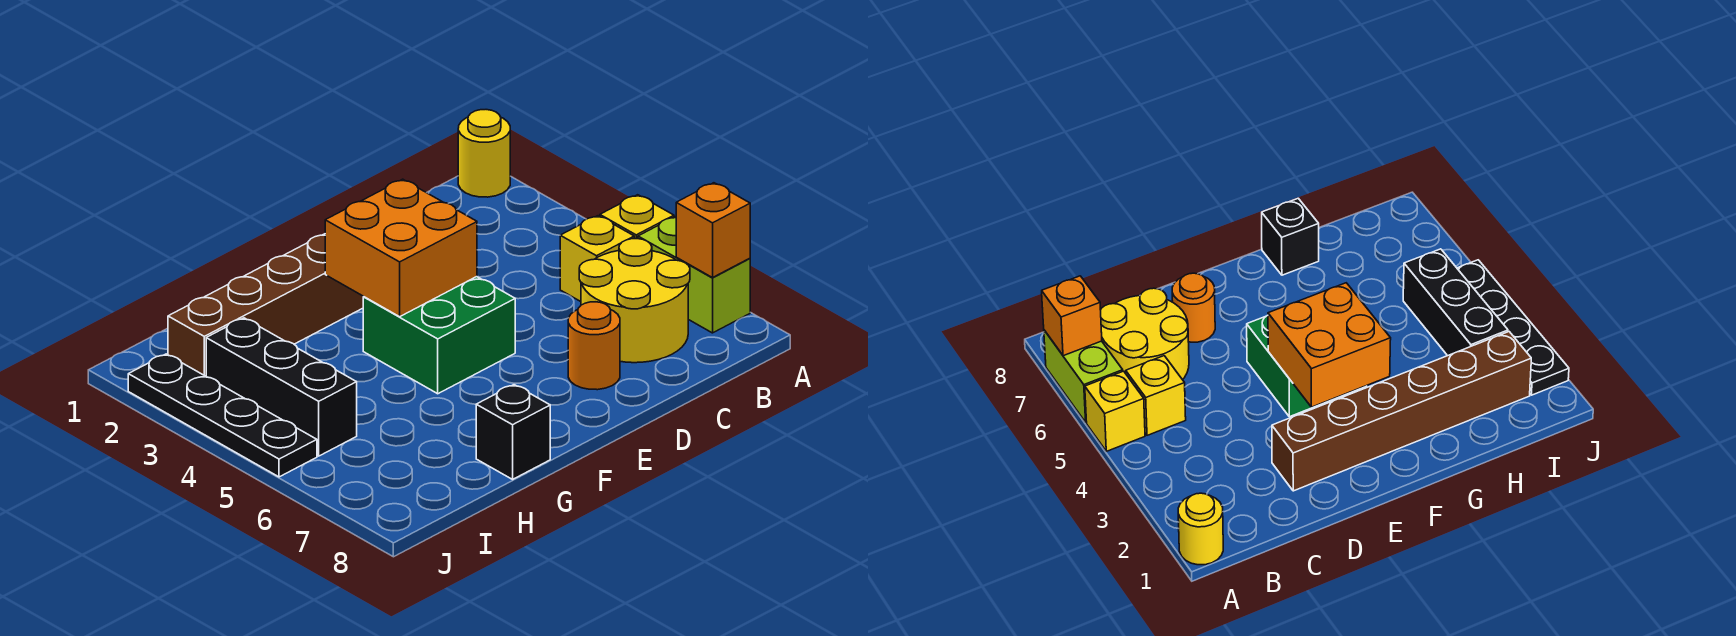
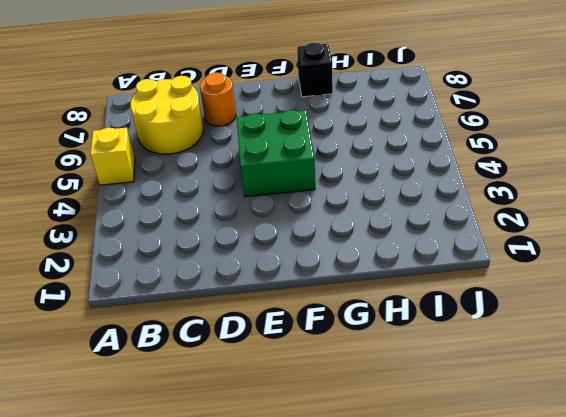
none -> yellow 1x1 round brick [458,110,510,197]
none -> lime 1x2 brick [638,216,750,333]
none -> yellow 1x1 brick [560,216,634,302]

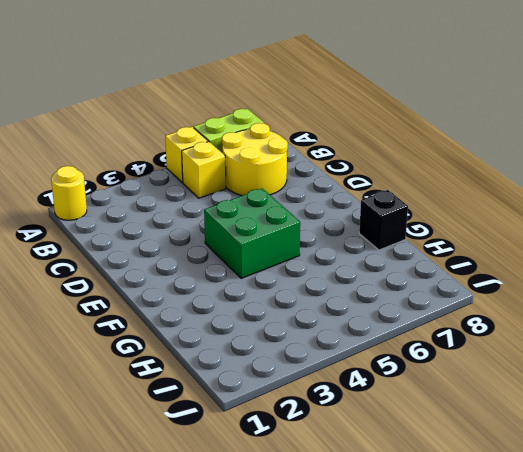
none -> brown 1x6 brick [168,234,364,376]
none -> orange 1x1 round brick [568,302,620,390]
none -> black 1x3 brick [206,318,357,456]

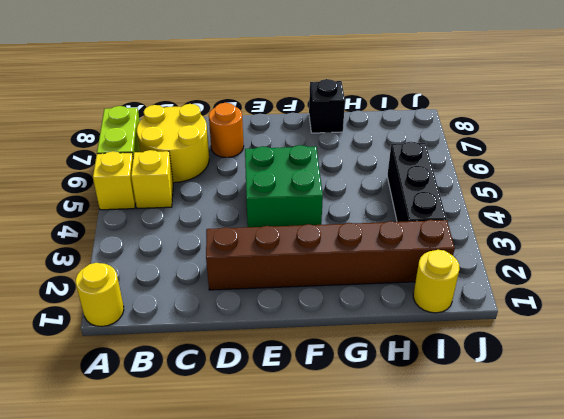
yellow 1x1 round brick [413,250,460,313] -> none
none -> black 1x4 plate [128,354,317,477]
none -> orange 1x1 brick [676,183,750,278]
none -> orange 2x2 brick [325,179,477,317]

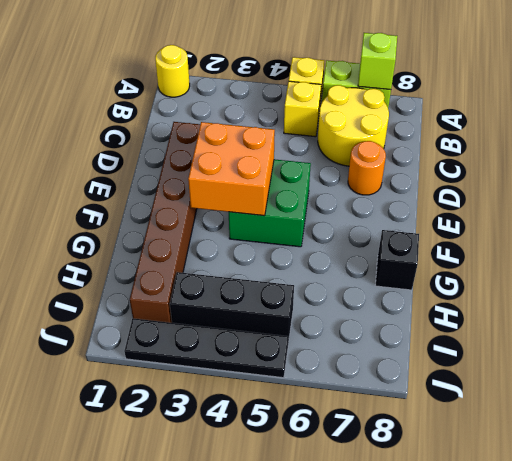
lime 1x1 brick [358,33,397,90] -> orange 1x1 brick [676,183,750,278]

